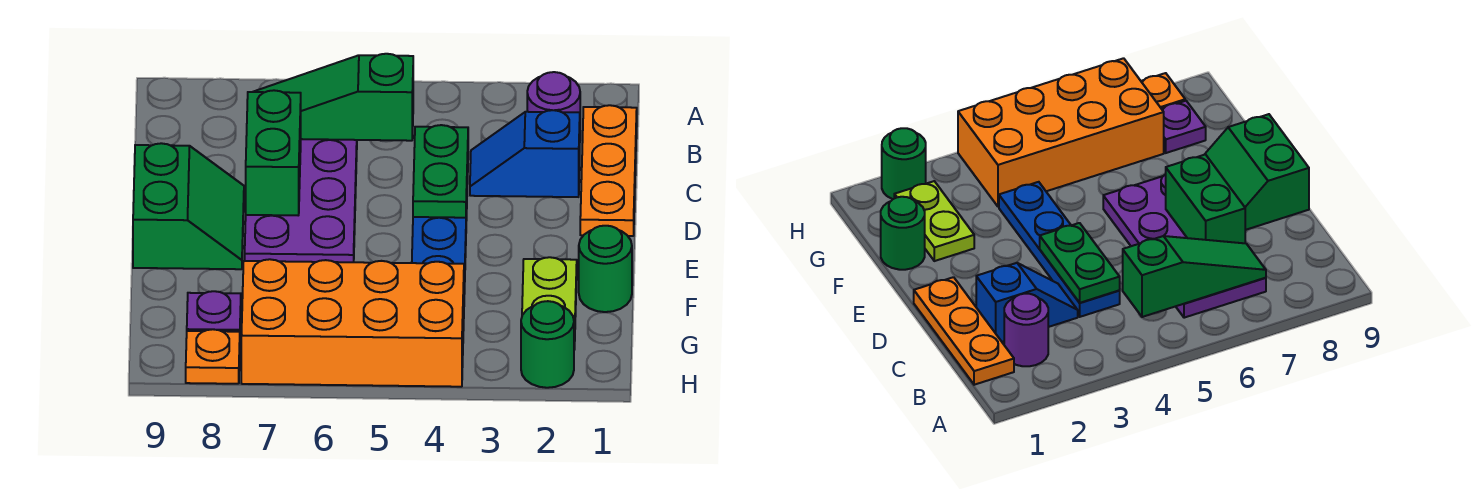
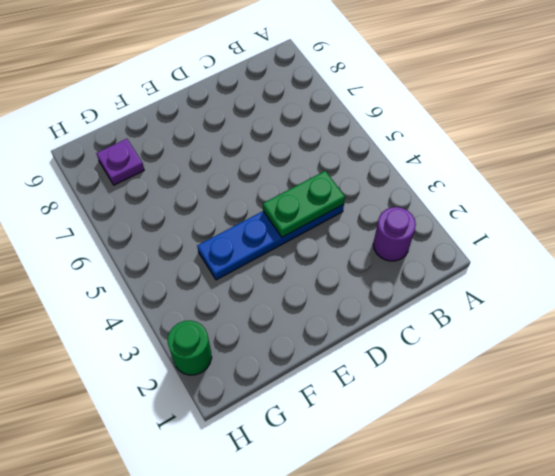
none -> orange 1x3 plate [580,105,637,236]
none -> purple 2x4 plate [245,139,357,262]
none -> blue 1x2 slope [470,110,580,197]

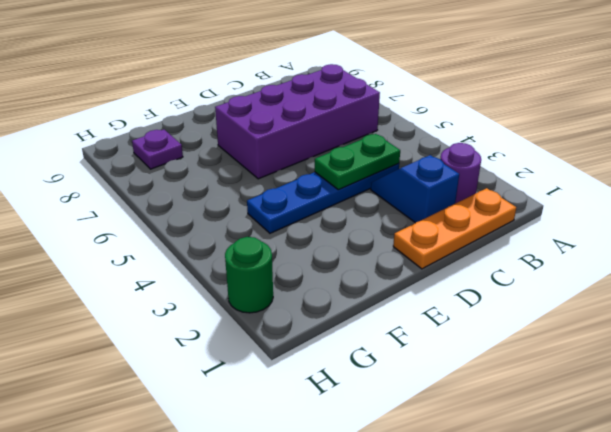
purple 2x4 brick [215,64,380,179] -> purple 2x4 plate [245,139,357,262]
none -> green 2x2 slope [133,143,244,269]
none -> green 1x1 round brick [579,226,632,312]
none -> lime 1x2 plate [522,257,577,350]

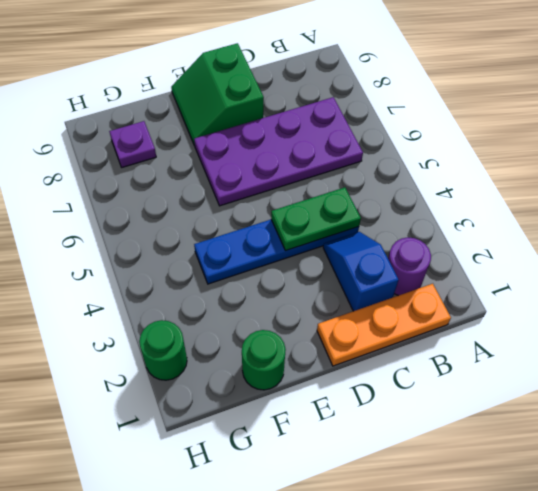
green 2x2 slope [171,43,264,146] -> green 2x2 slope turned to [133,143,244,269]
none -> lime 1x2 plate [522,257,577,350]
none -> orange 2x4 brick [241,259,464,387]
none -> orange 1x1 plate [186,329,240,384]

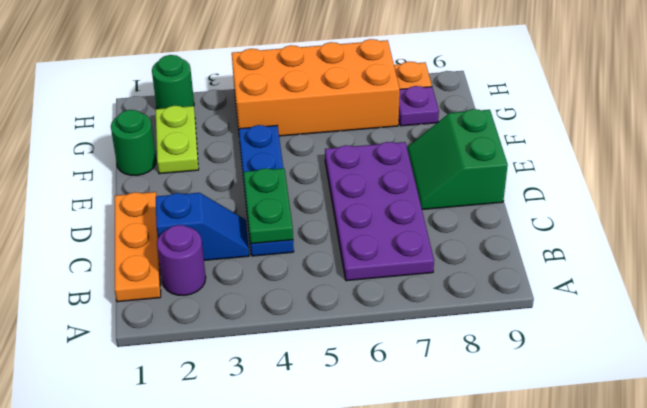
none -> green 1x3 slope [254,54,413,141]
none -> green 1x2 brick [246,90,301,215]

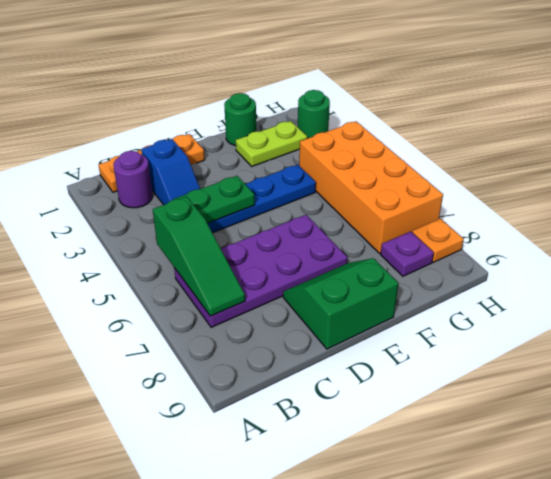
none -> green 1x2 brick [246,90,301,215]

